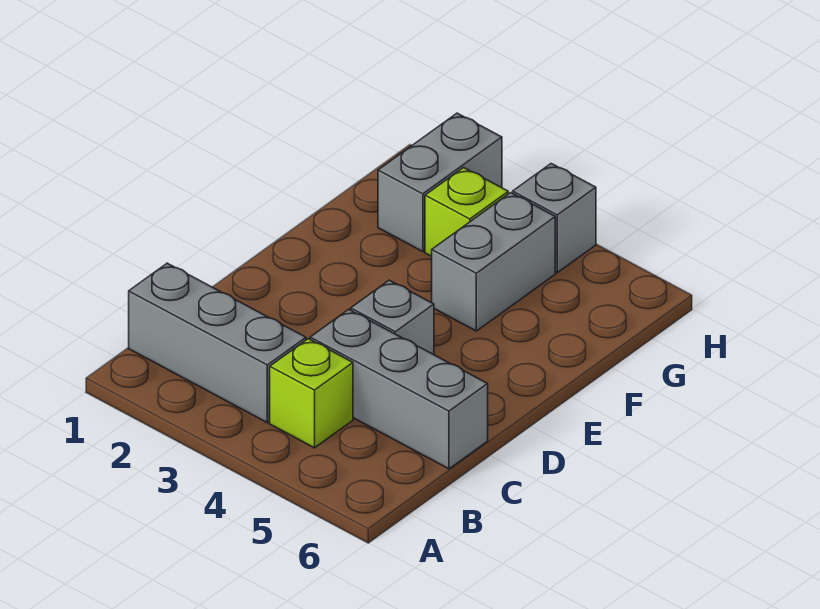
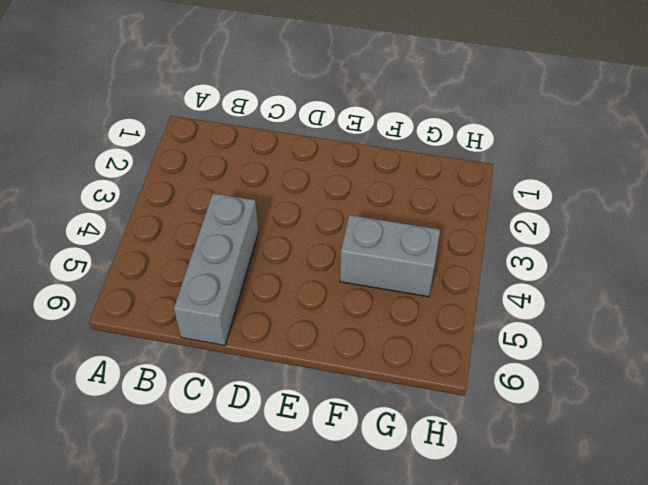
none -> grey 1x3 brick [129,263,306,423]
none -> lime 1x1 brick [270,339,353,448]

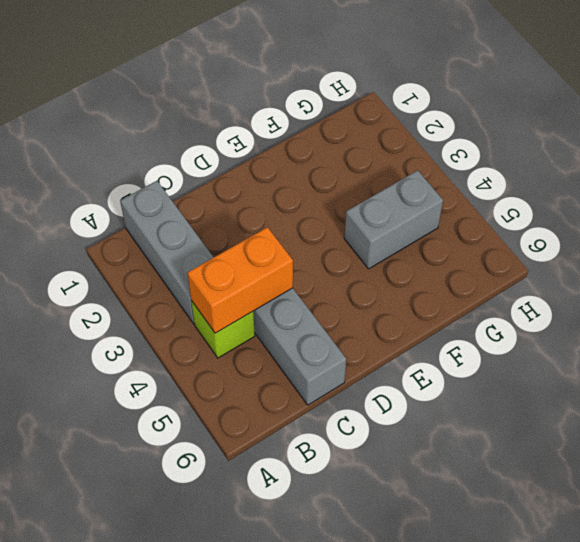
orange 1x2 brick [188,227,293,333] -> none
none -> grey 1x1 brick [351,280,434,355]
none -> grey 1x2 brick [378,113,502,252]

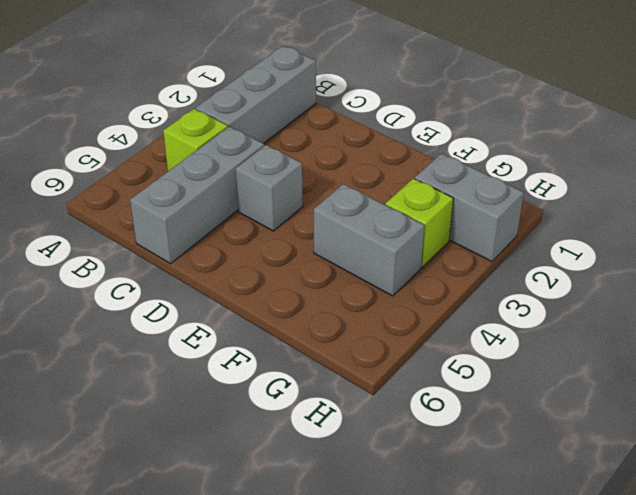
none -> grey 1x1 brick [513,164,596,273]

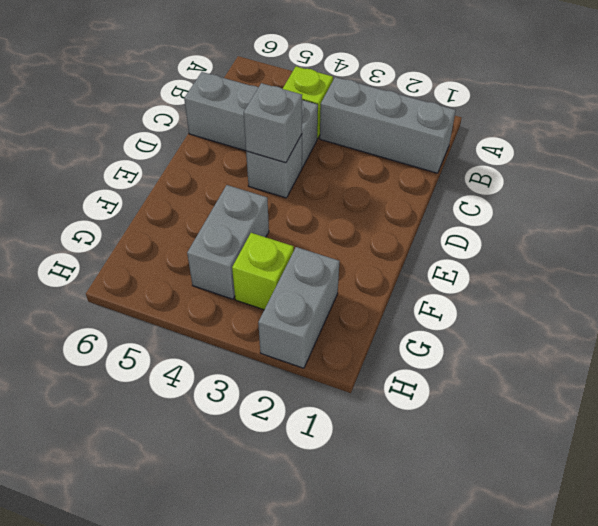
grey 1x1 brick [244,83,302,163] -> grey 1x1 brick moved to [513,164,596,273]

